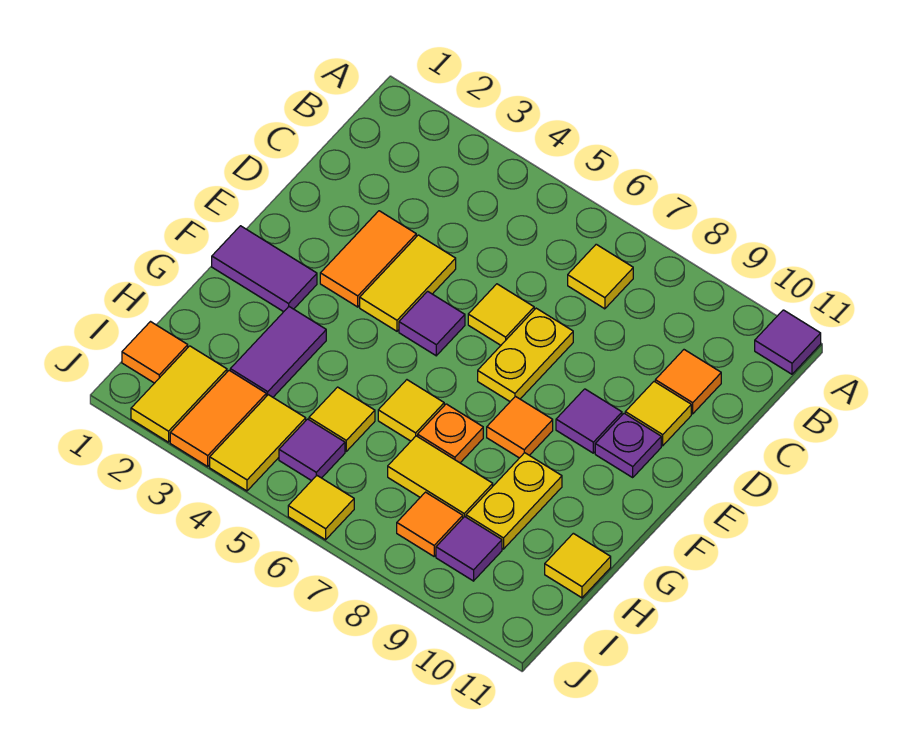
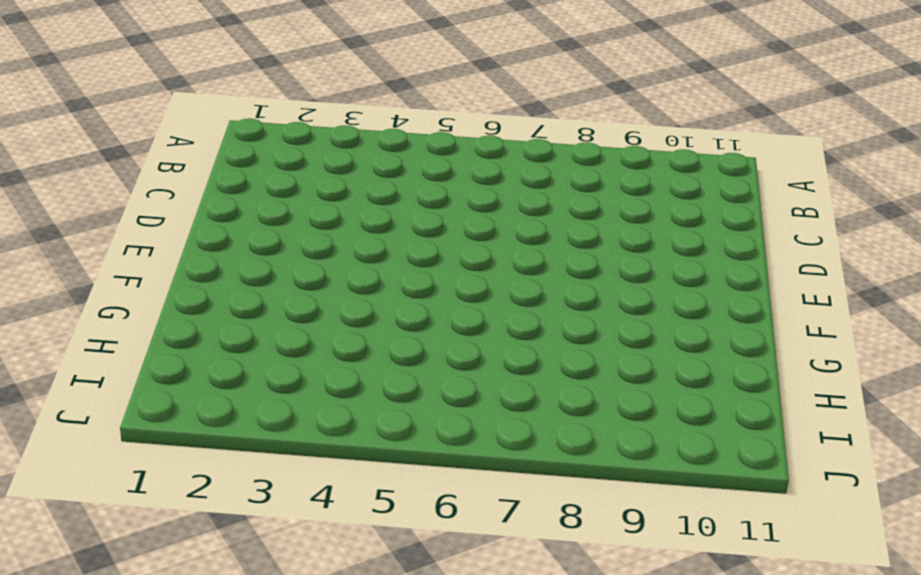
none -> purple 1x1 tile [755,310,821,374]
none -> yellow 1x1 tile [568,244,633,309]
none -> orange 1x1 tile [655,350,721,414]

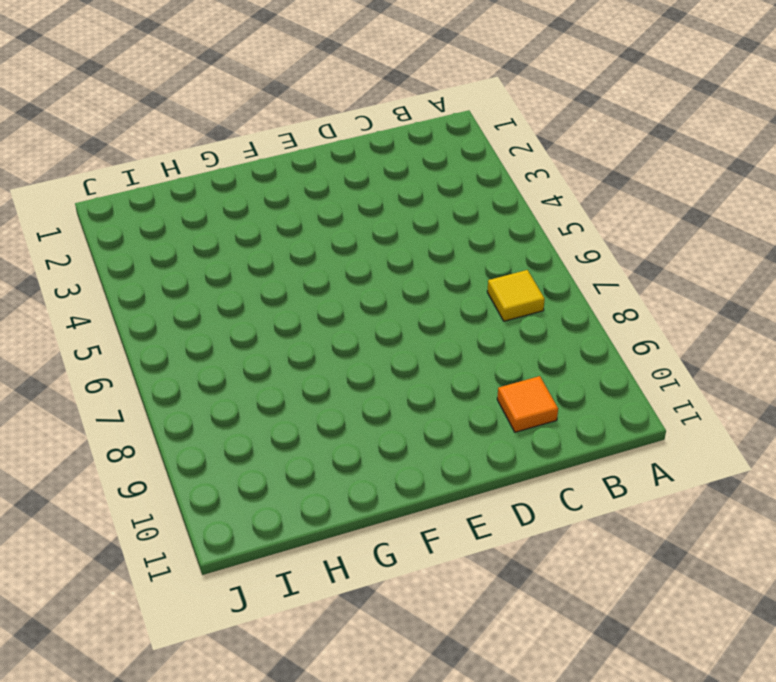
none -> purple 1x1 tile [755,310,821,374]
none -> orange 1x2 tile [320,211,416,307]
none -> yellow 1x2 tile [360,235,456,331]

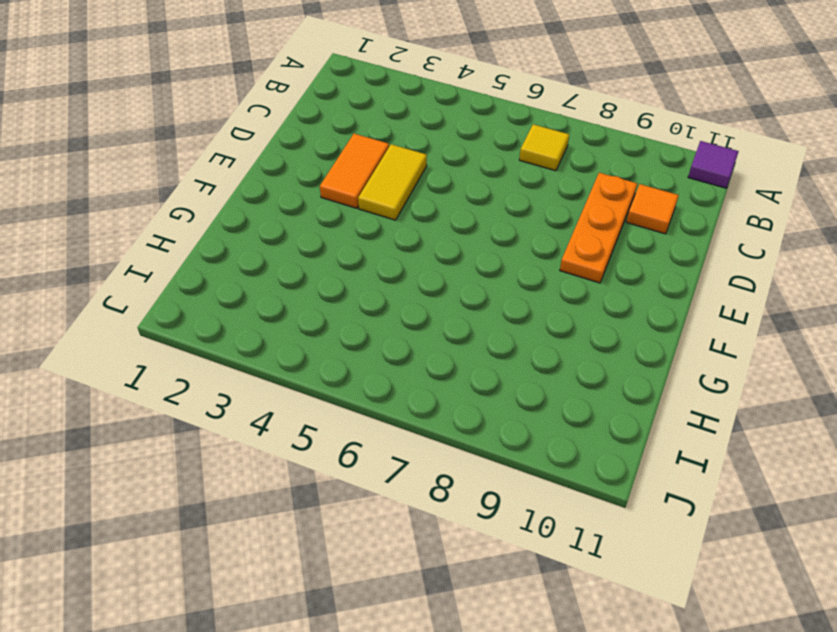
orange 1x3 plate [560,173,637,283] -> purple 1x1 tile [556,389,622,453]
none -> yellow 1x1 tile [468,284,534,345]
none -> yellow 1x2 plate [478,308,573,401]
none -> yellow 1x1 tile [625,382,691,446]

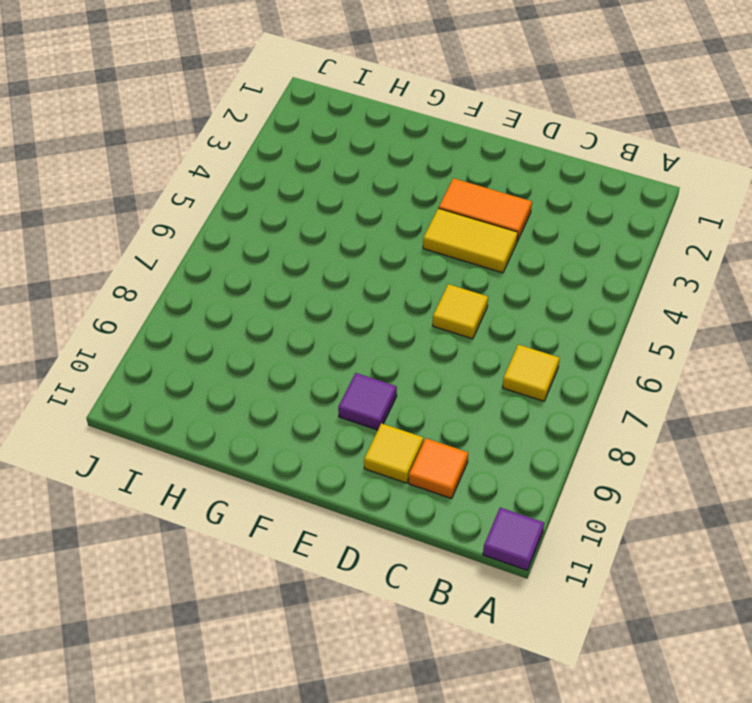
none -> yellow 1x2 plate [478,308,573,401]
none -> purple 1x1 tile [399,291,465,356]
none -> purple 1x1 plate [595,413,661,477]

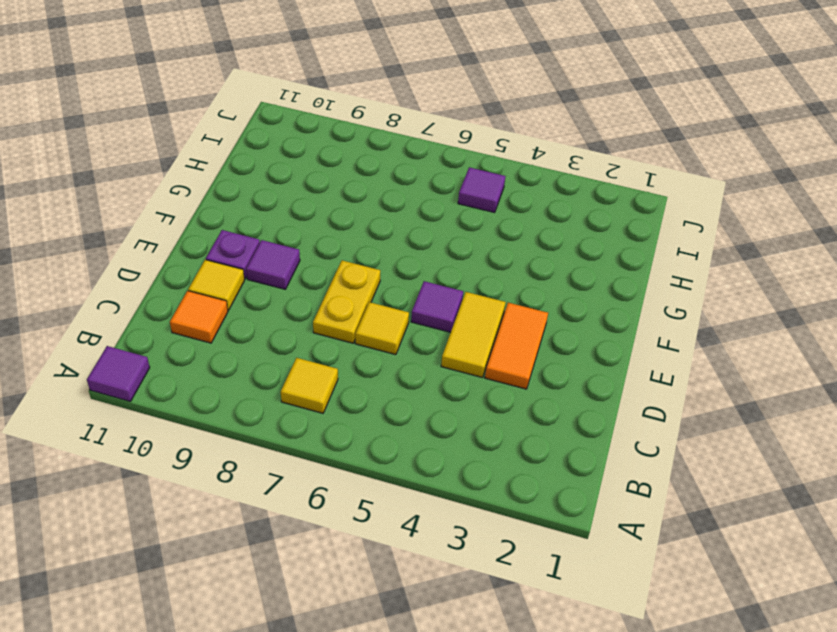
none -> purple 1x2 tile [212,226,317,312]
none -> orange 1x1 tile [487,396,553,458]
none -> purple 1x2 tile [230,307,326,397]

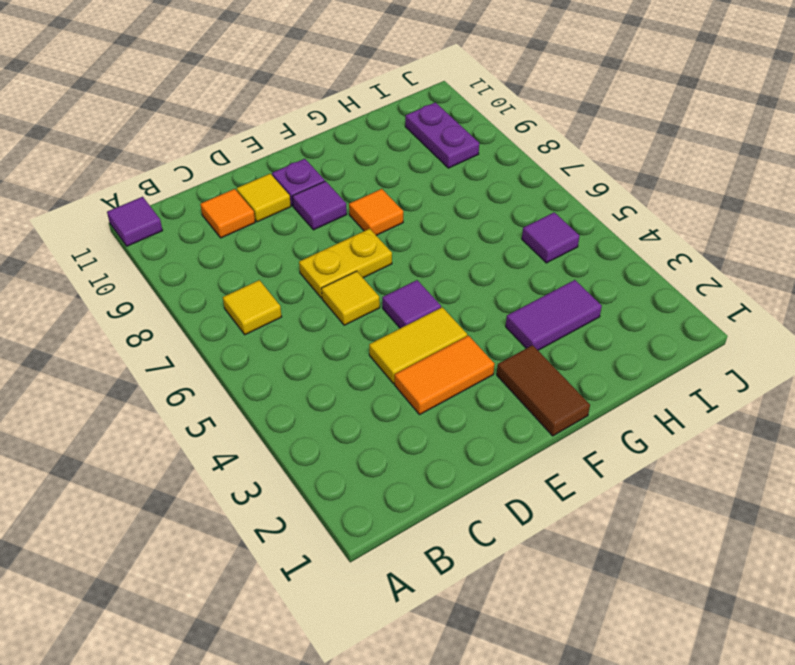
brown 1x2 tile [497,345,590,436] -> purple 1x2 tile [212,226,317,312]
purple 1x2 plate [405,102,479,168] -> purple 1x1 tile [436,517,502,581]
none -> yellow 1x1 tile [378,380,444,441]
none -> orange 1x1 plate [418,404,483,463]
none -> yellow 1x2 plate [466,453,562,549]

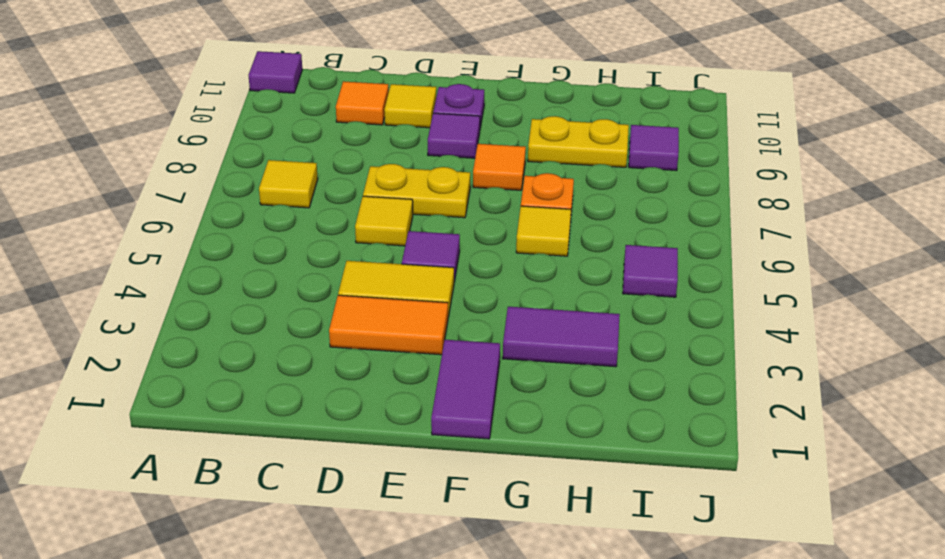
none -> yellow 1x1 tile [309,387,375,451]
none -> yellow 1x2 tile [388,436,493,518]
none -> yellow 1x1 tile [545,533,611,598]

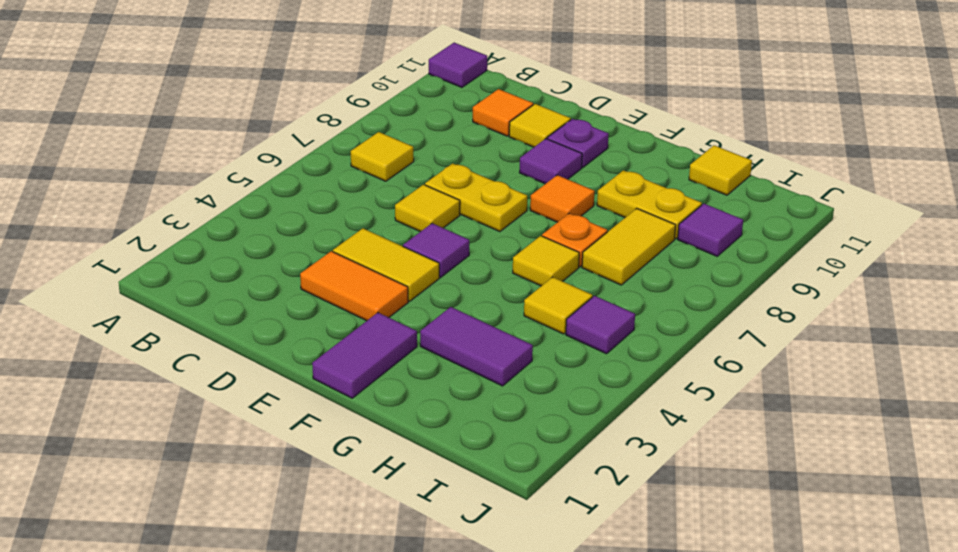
none -> orange 1x1 tile [122,322,188,383]
none -> yellow 1x2 tile [131,346,227,442]
none -> orange 1x2 tile [170,370,266,466]

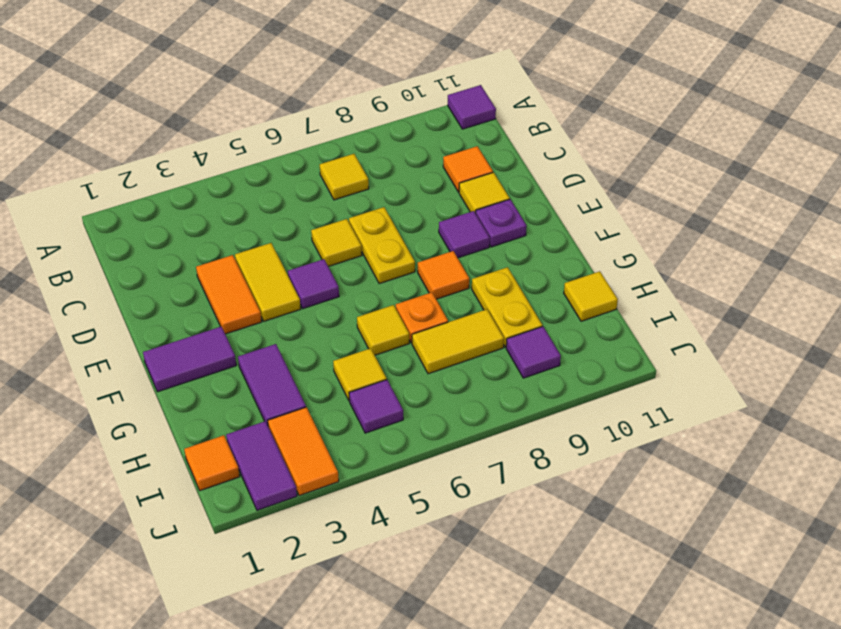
purple 1x2 tile [226,421,297,510] -> yellow 1x2 tile [131,346,227,442]
none -> yellow 1x2 tile [210,395,306,491]
none -> orange 1x1 tile [397,492,463,556]
none -> yellow 1x1 tile [288,476,354,540]

